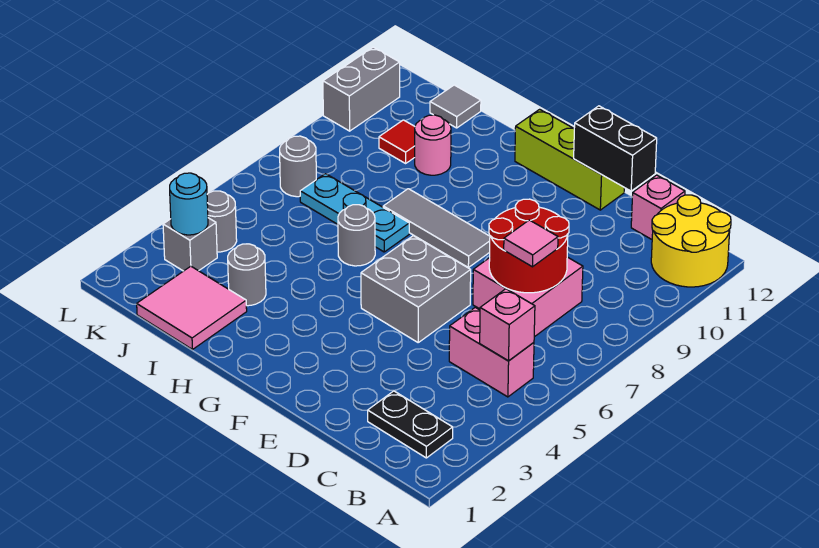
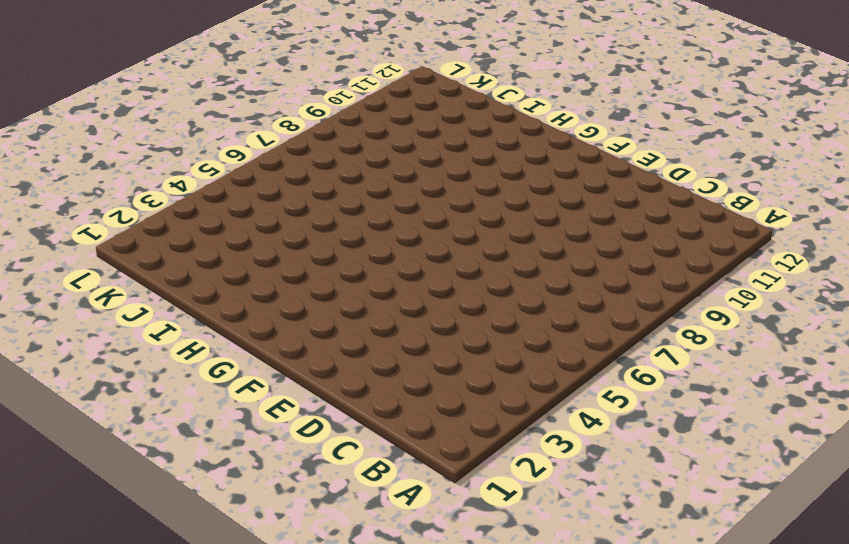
none -> yellow 2x2 round brick [651,195,731,287]
none -> black 1x2 plate [368,391,453,458]
none -> pink 1x2 brick [449,307,534,397]

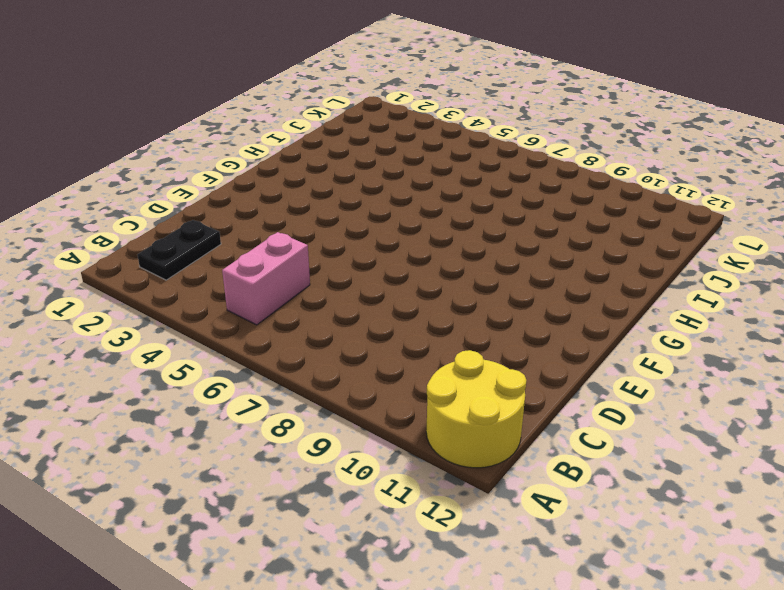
none -> pink 2x2 brick [473,257,583,337]
none -> pink 1x1 brick [631,175,685,239]
none -> grey 2x2 brick [361,236,471,342]

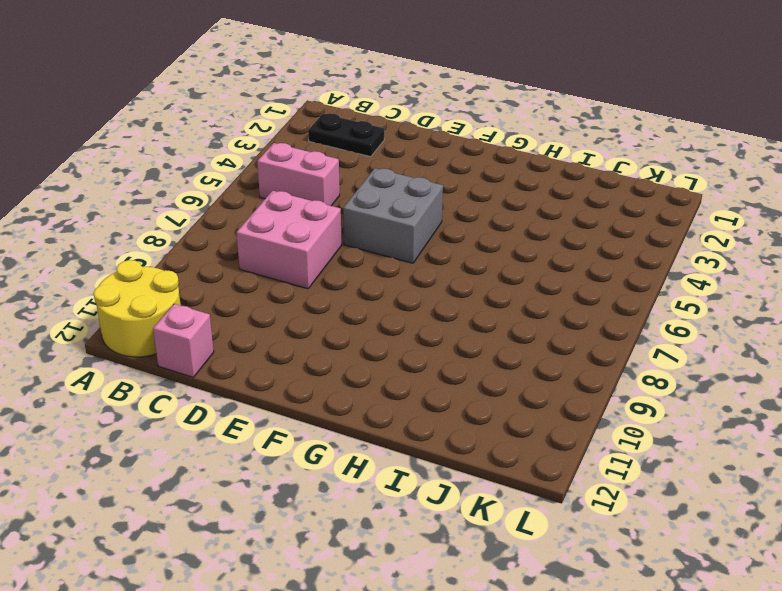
none -> lime 1x3 brick [515,109,624,210]
none -> grey 1x3 tile [383,189,490,267]
none -> grey 1x1 round brick [338,205,375,266]

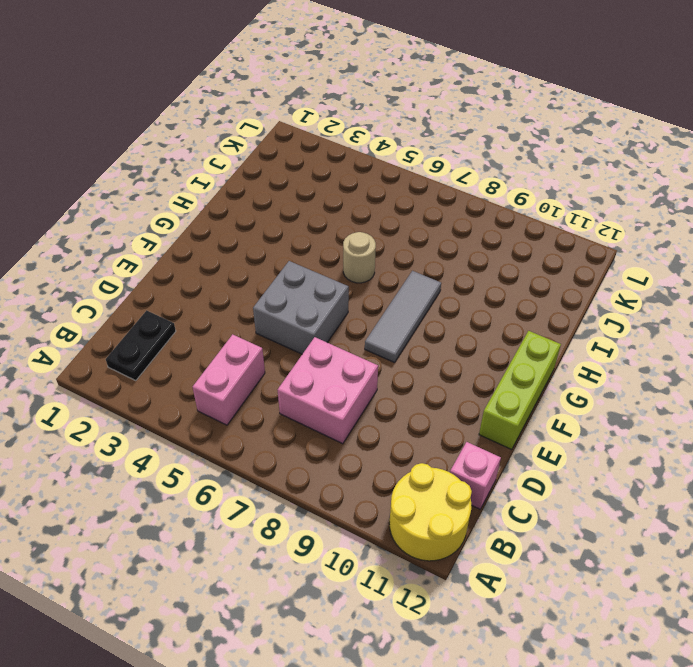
tan 1x1 round brick [343,232,376,283] -> grey 1x1 round brick [338,205,375,266]
none -> cyan 1x3 plate [300,174,409,252]
none -> pink 2x2 tile [137,266,247,349]
none -> grey 1x1 round brick [228,244,266,306]

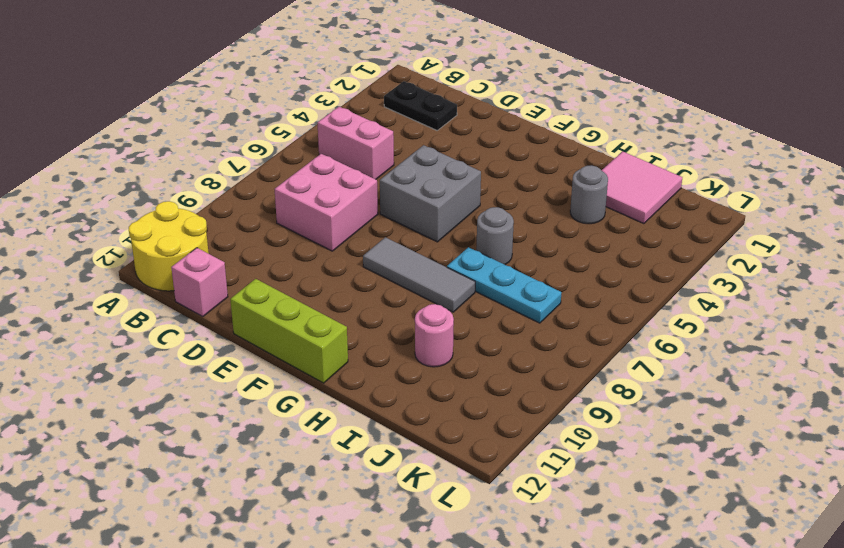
none -> red 1x1 tile [379,120,415,163]
none -> grey 1x1 tile [430,85,481,128]
none -> grey 1x1 brick [163,218,217,271]

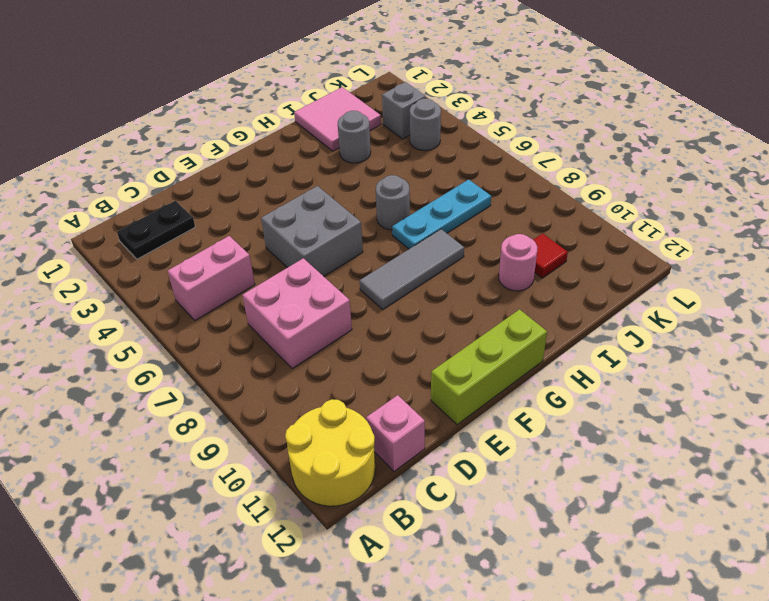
none -> grey 1x1 tile [430,85,481,128]
none -> grey 1x1 round brick [280,136,316,197]
none -> grey 1x2 brick [323,47,400,131]

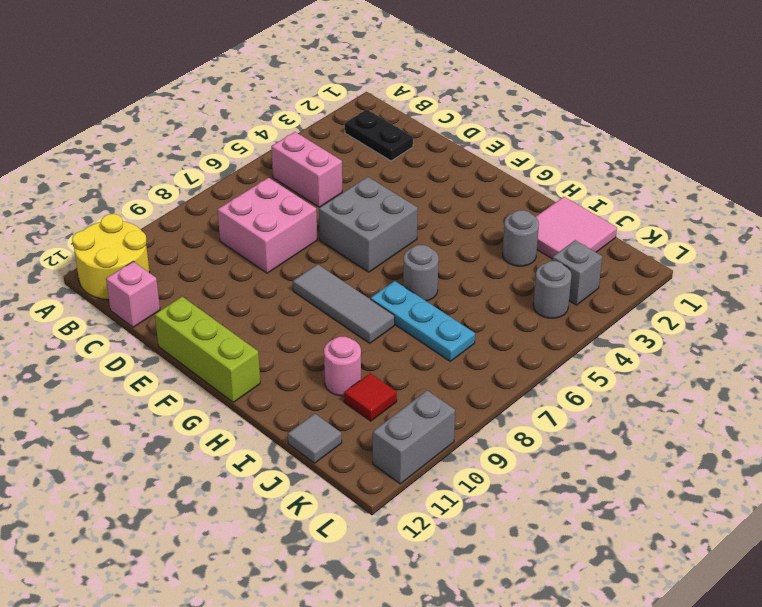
none -> grey 1x1 round brick [280,136,316,197]
none -> pink 1x1 brick [480,289,535,361]
none -> red 2x2 round brick [489,199,569,293]

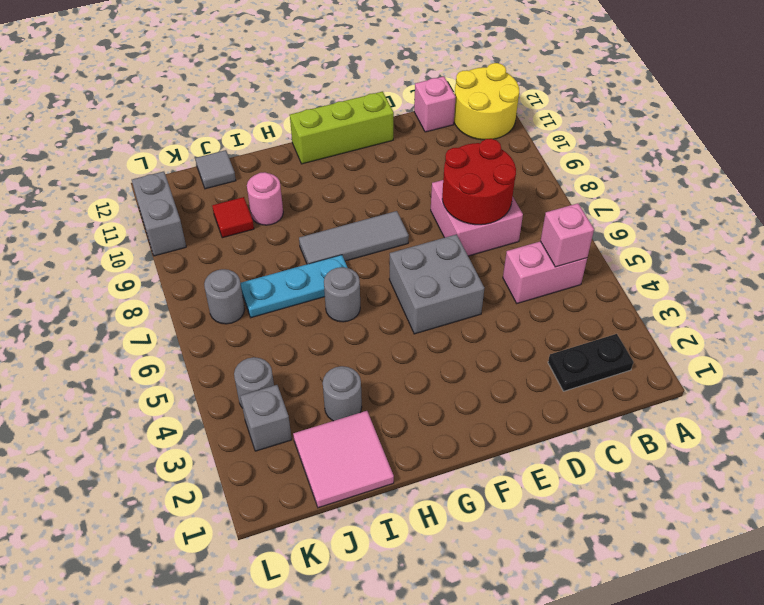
none -> black 1x2 brick [574,106,657,191]
none -> cyan 1x1 round brick [170,173,208,235]
none -> pink 1x1 tile [504,220,558,267]

